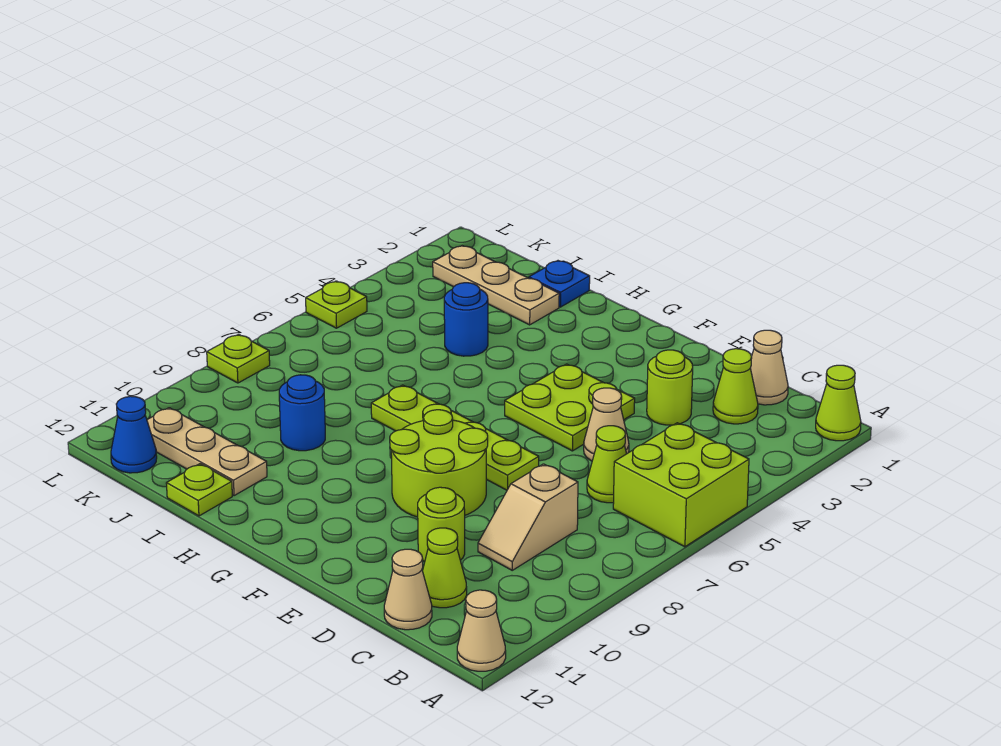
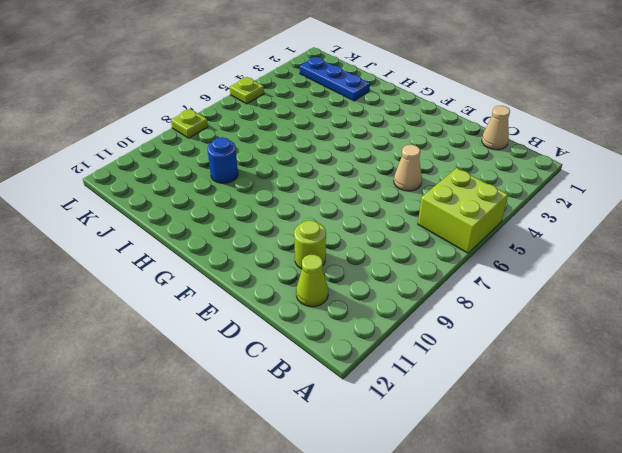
blue 1x3 plate [300,57,370,101] -> tan 1x3 plate [433,246,559,325]
none -> lime 1x1 cone [816,365,861,441]
none -> tan 1x1 cone [457,590,506,671]
none -> lime 1x1 cone [713,349,758,424]

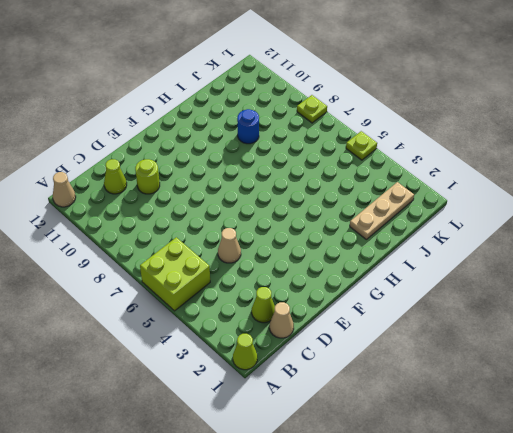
none -> lime 1x1 cone [587,426,626,503]
none -> tan 1x2 slope [478,464,578,570]
none -> tan 1x1 cone [384,549,432,630]

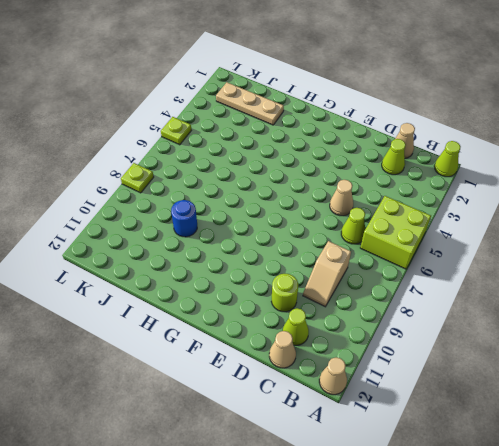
none -> lime 1x1 round brick [647,350,693,425]
none -> lime 2x2 plate [505,364,635,451]
none -> lime 1x4 plate [371,385,539,490]

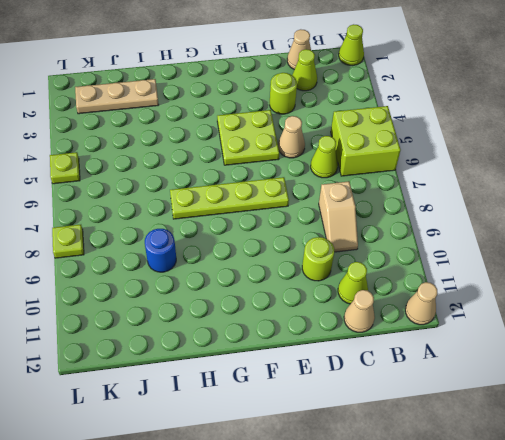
none -> lime 2x2 round brick [390,410,488,517]
none -> blue 1x1 plate [529,261,590,307]
none -> blue 1x1 round brick [444,283,488,356]

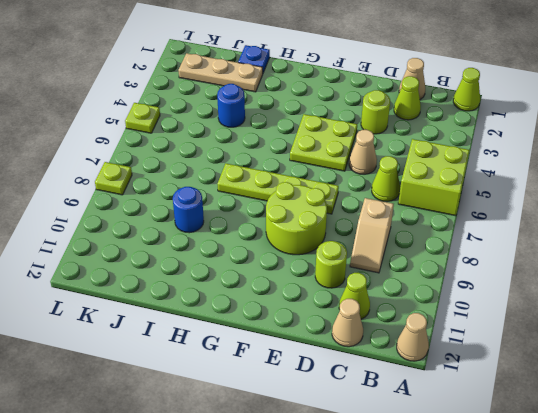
none -> tan 1x3 plate [147,408,267,496]
none -> lime 1x1 plate [166,464,232,516]
none -> blue 1x1 cone [111,396,157,473]

